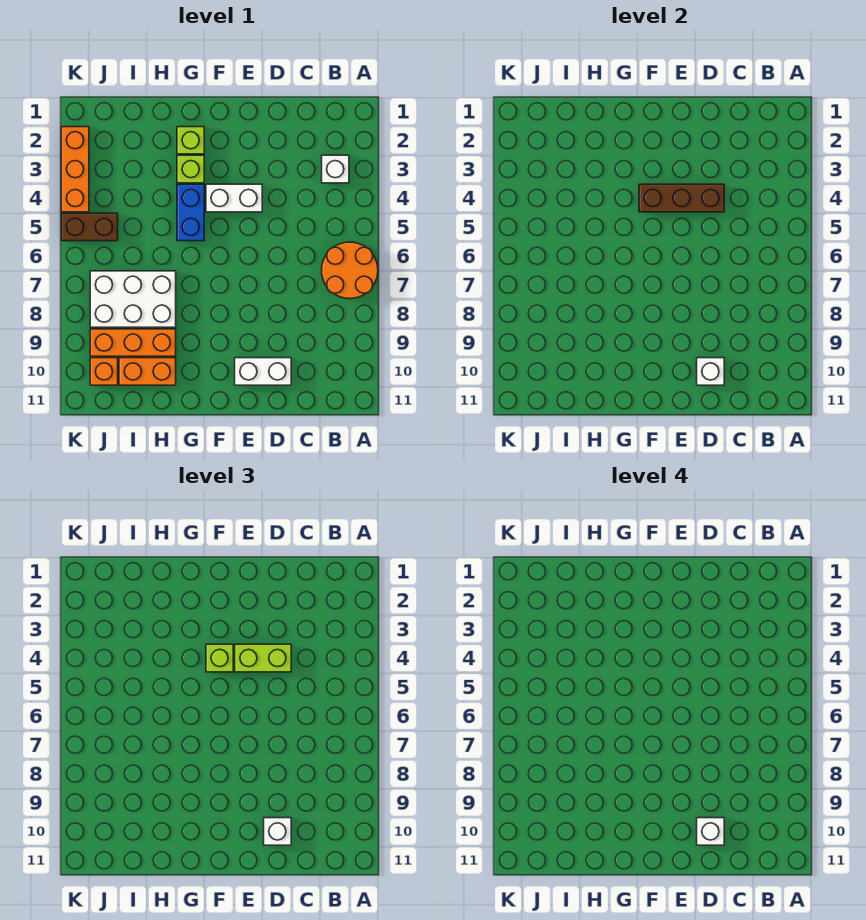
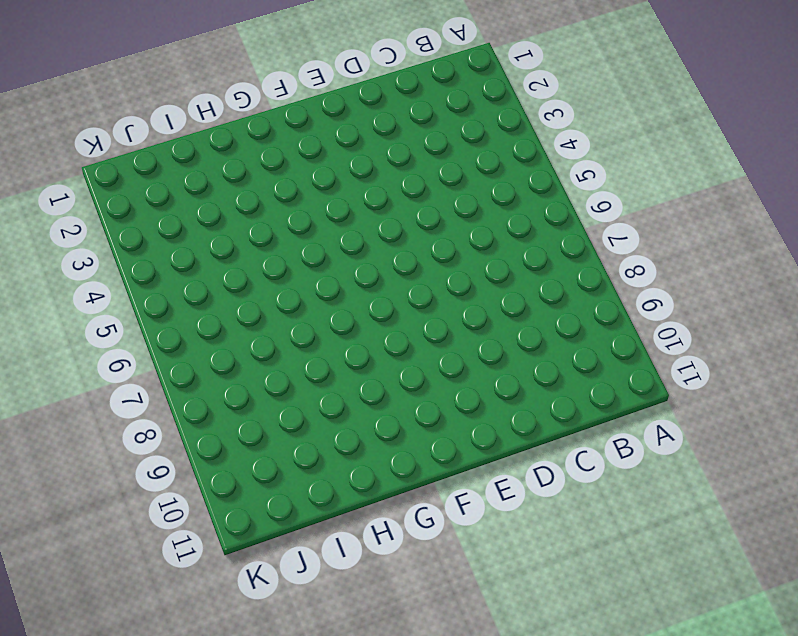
none -> orange 2x2 round brick [322,242,378,299]
none -> white 1x1 brick [322,155,349,183]
none -> white 1x2 brick [235,358,291,385]

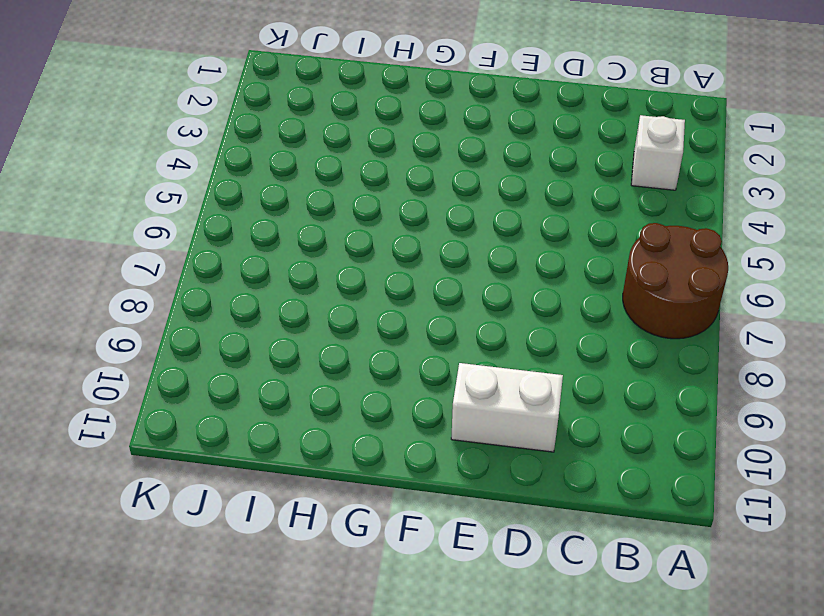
brown 2x2 round brick [623,223,728,339] -> orange 2x2 round brick [322,242,378,299]
none -> white 1x2 brick [206,184,262,212]
none -> lime 1x1 brick [177,127,204,154]
none -> lime 1x1 brick [177,155,204,183]

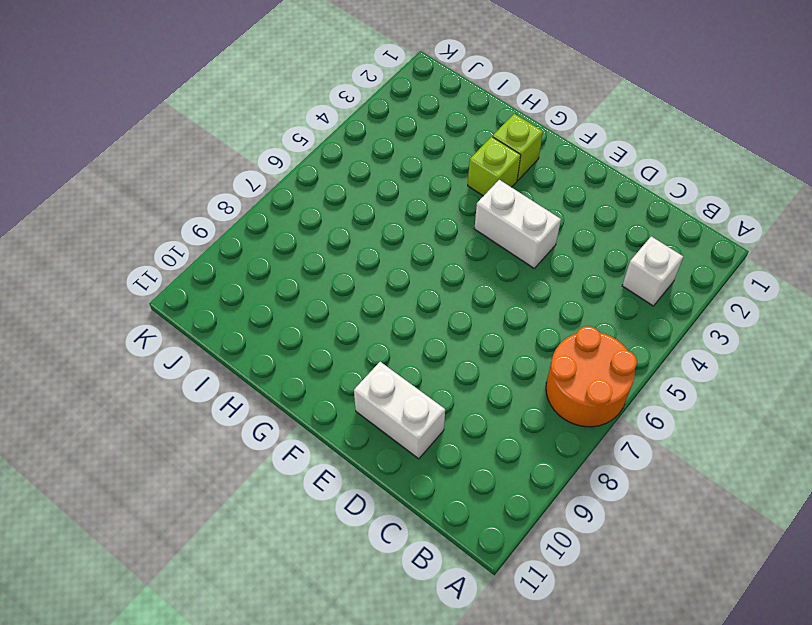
none -> blue 1x2 brick [177,184,204,241]
none -> white 2x3 brick [90,271,176,327]
none -> orange 1x3 brick [90,329,176,356]

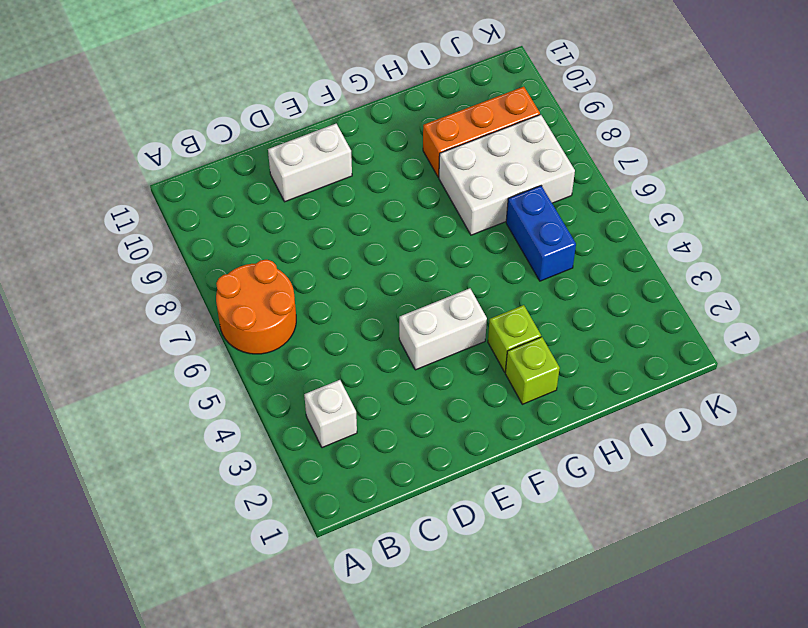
blue 1x2 brick [506,186,576,281] -> blue 1x2 brick moved to [177,184,204,241]
none -> orange 1x2 brick [119,358,176,385]
none -> brown 1x2 brick [61,213,118,241]
none -> orange 1x1 brick [90,358,118,385]

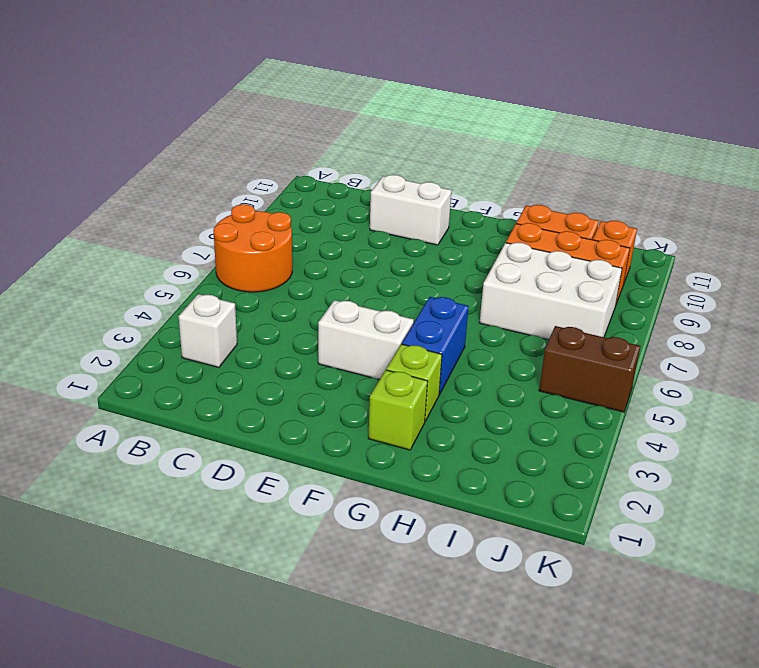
none -> orange 1x3 brick [61,127,89,212]
none -> brown 1x3 brick [639,184,724,212]
none -> white 1x1 brick [697,358,724,385]

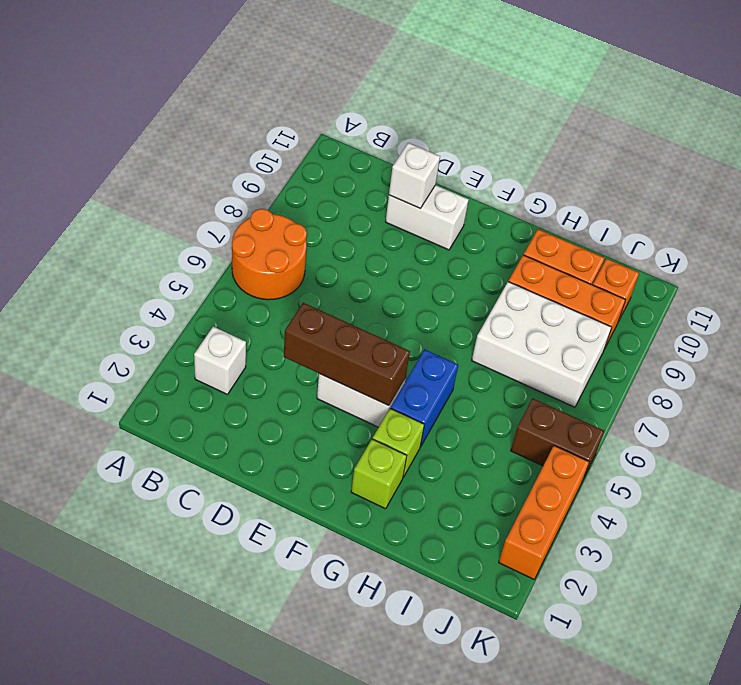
none -> lime 1x2 brick [235,644,291,672]
none -> white 1x1 brick [264,818,291,845]
none -> lime 1x1 brick [206,644,233,672]

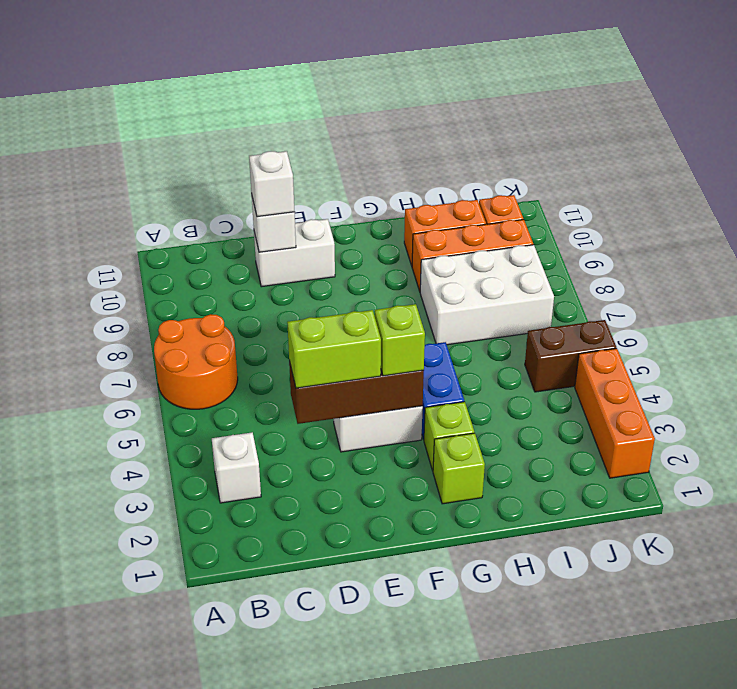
none -> white 1x1 brick [697,818,724,845]

